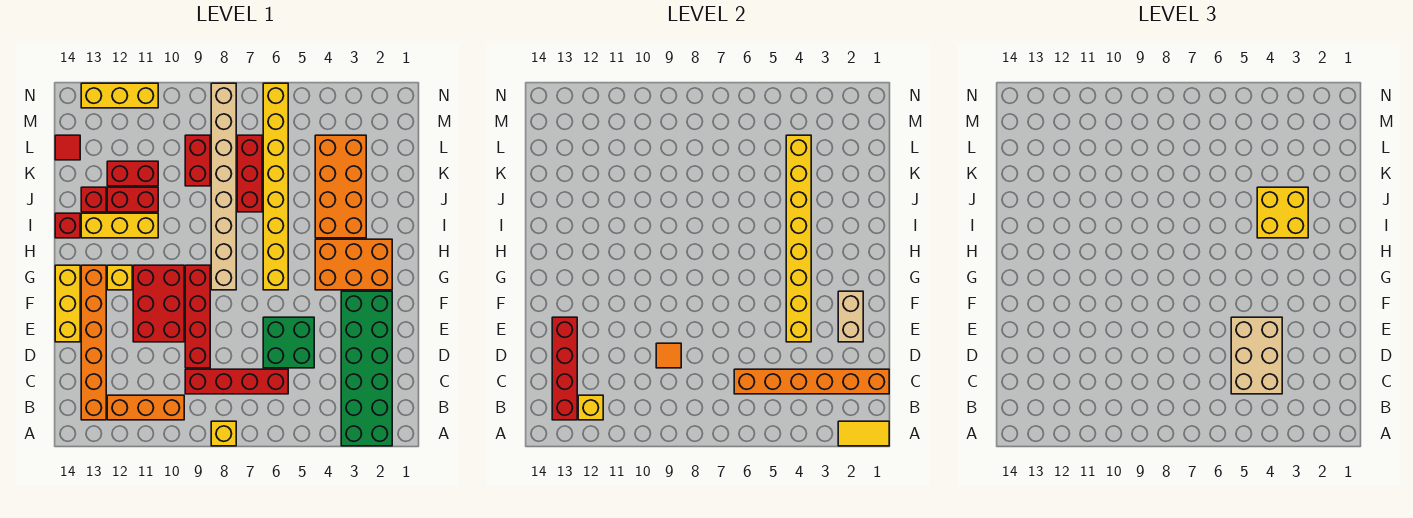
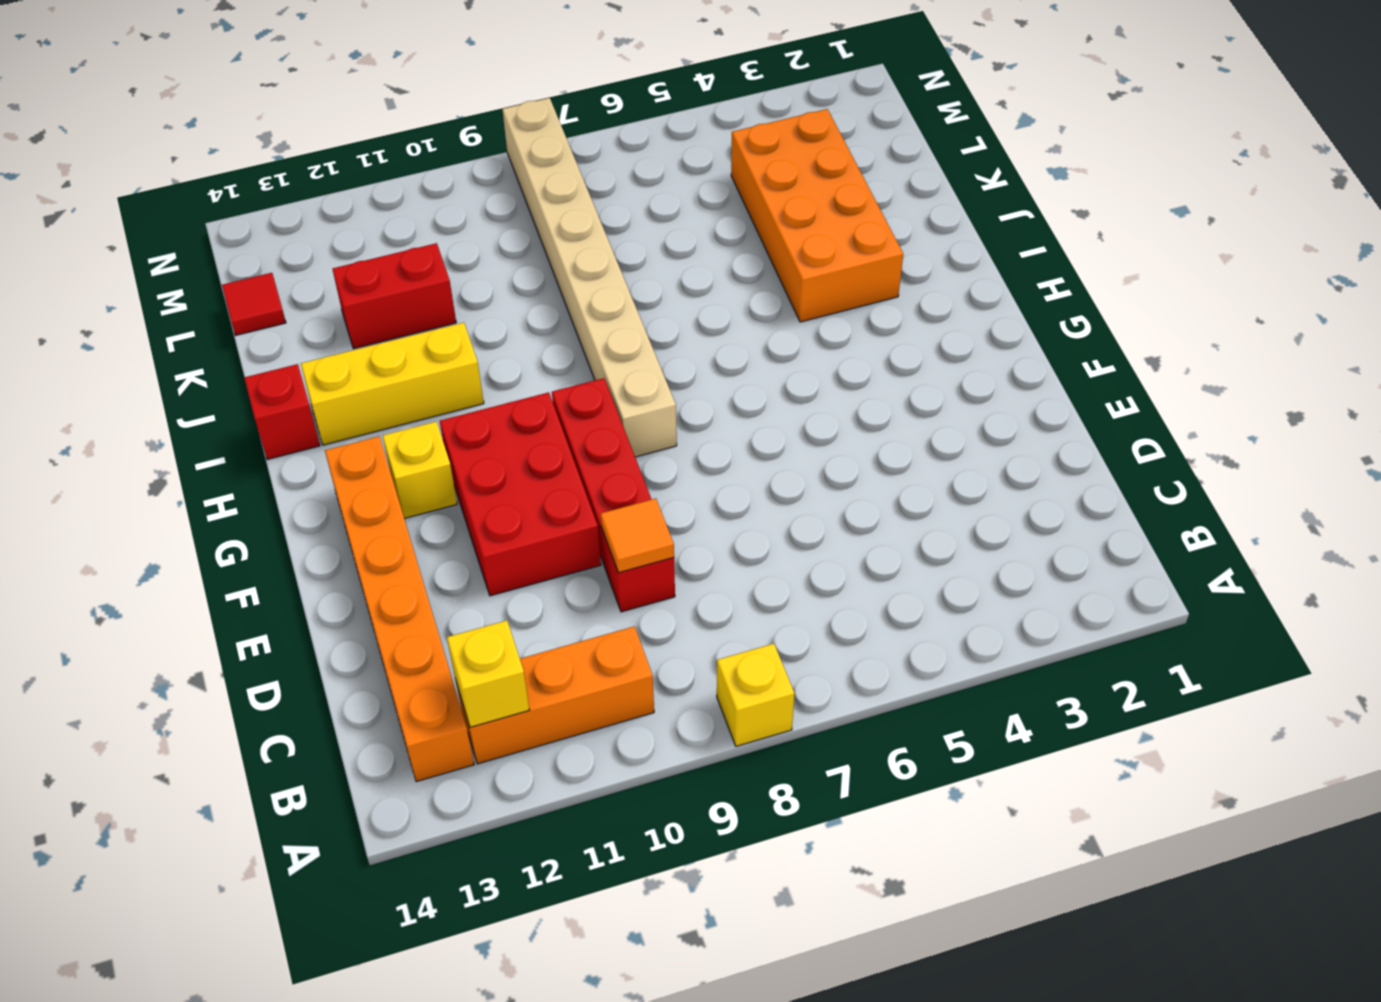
none -> green 2x6 brick [341,291,392,446]
none -> red 1x4 brick [185,369,288,394]
none -> green 2x2 brick [263,317,314,368]
none -> yellow 1x3 brick [55,265,80,342]

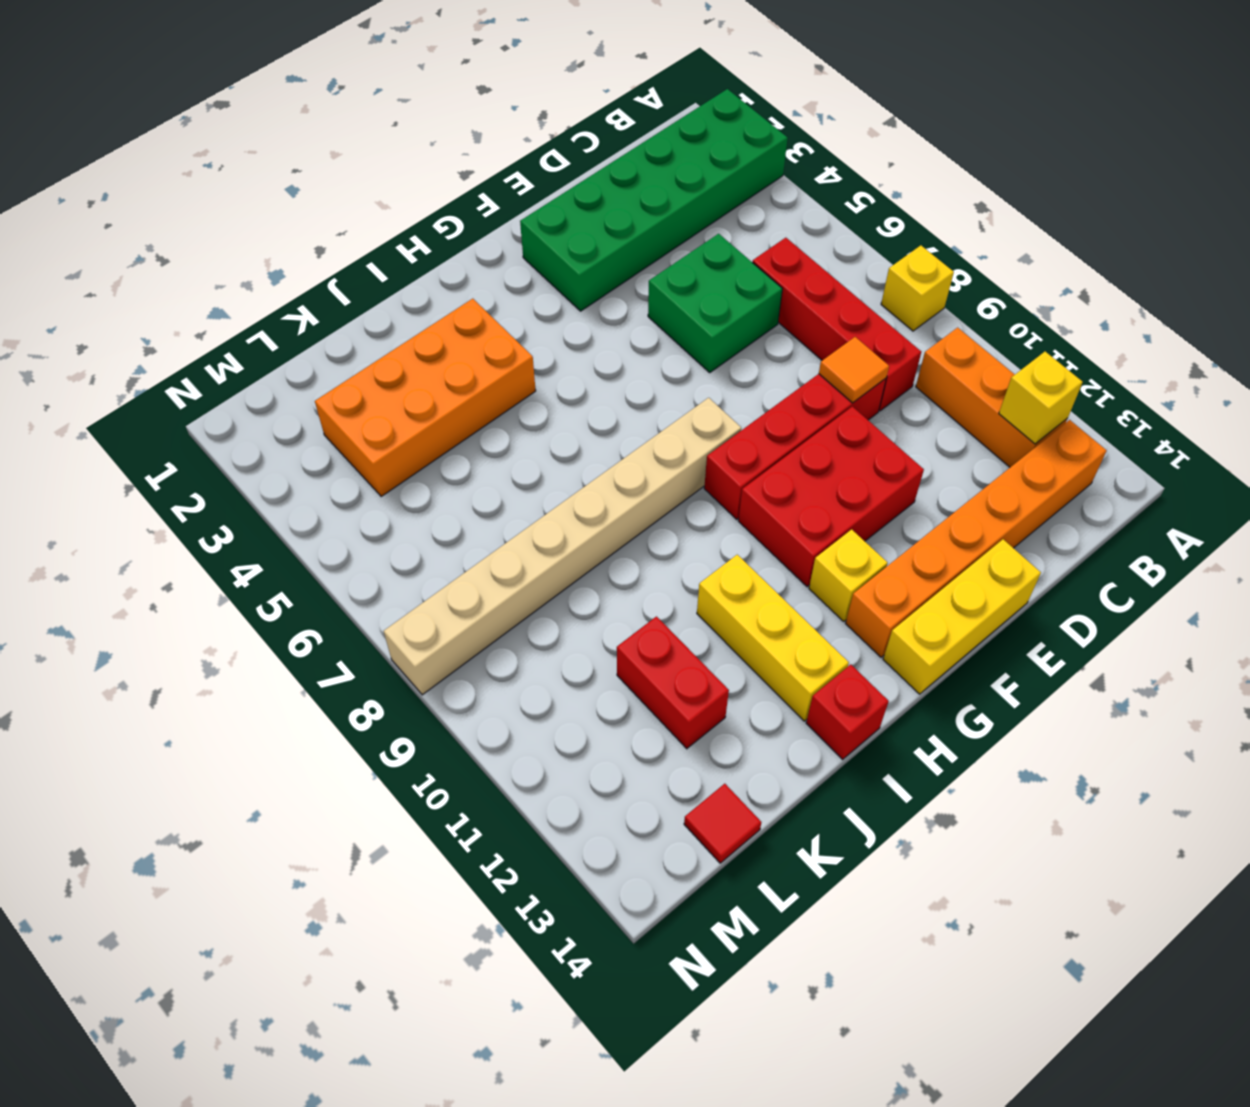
none -> orange 2x3 brick [315,239,392,290]
none -> yellow 1x8 brick [263,83,288,290]
none -> red 1x3 brick [237,135,262,212]
none -> red 1x2 brick [107,187,158,212]

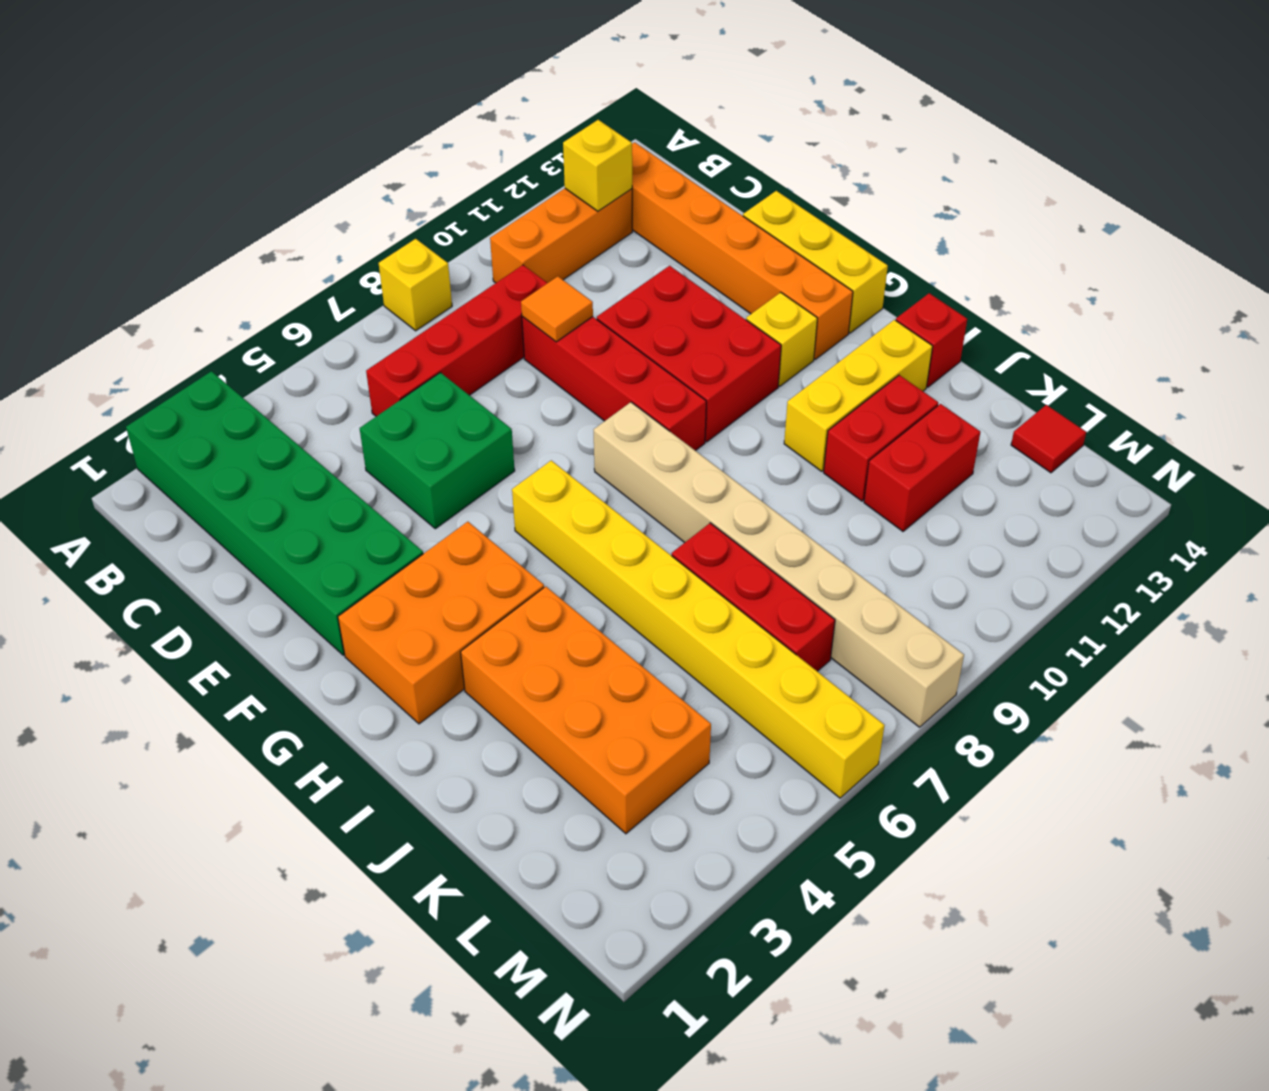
none -> red 1x1 brick [81,187,106,212]
none -> red 1x2 brick [185,135,210,186]
none -> yellow 1x3 brick [81,83,158,108]
none -> yellow 1x2 tile [838,421,889,446]

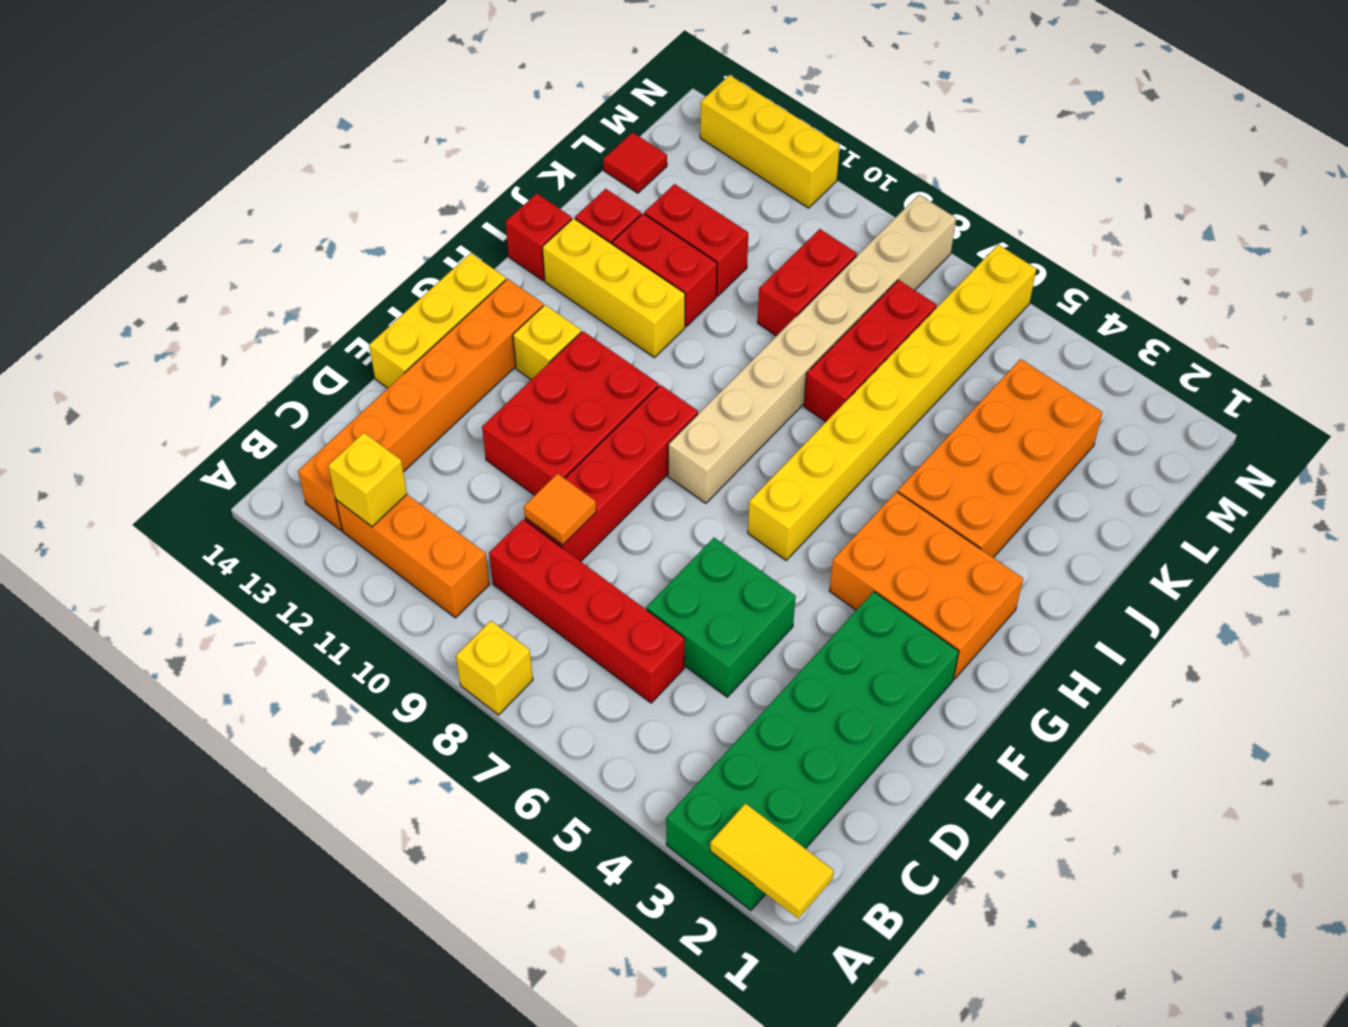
none -> red 1x4 brick [552,317,577,420]
none -> orange 1x6 brick [734,369,889,394]
none -> tan 1x2 brick [838,291,863,342]
none -> yellow 1x8 brick [786,135,811,342]

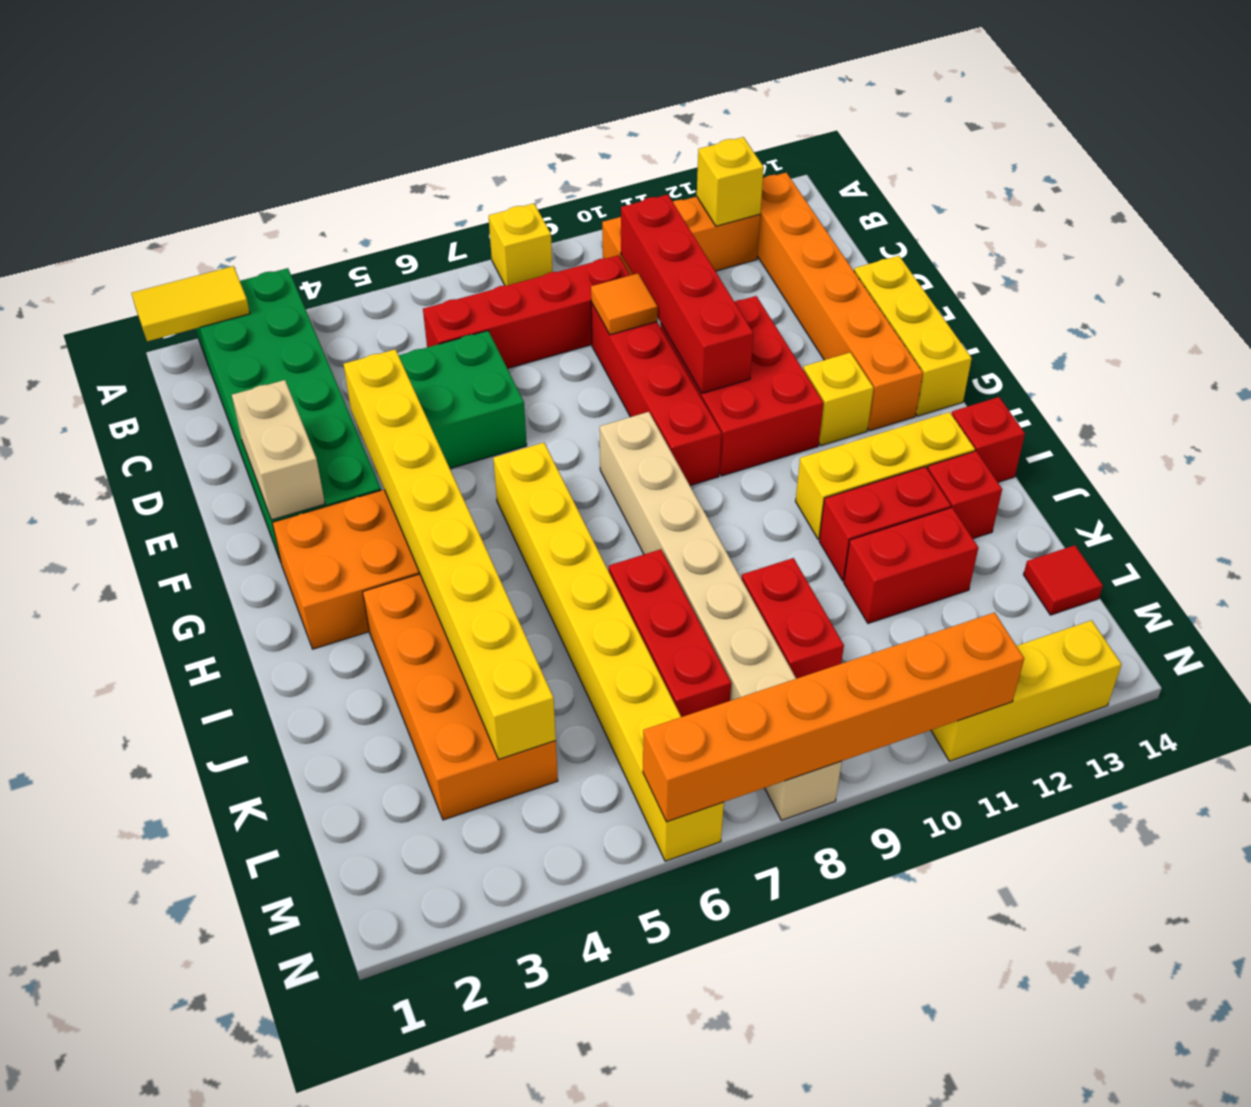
red 1x4 brick [621,194,753,393] -> red 1x4 brick moved to [552,317,577,420]
orange 1x6 brick [643,612,1024,822] -> orange 1x6 brick moved to [734,369,889,394]
none -> tan 2x3 brick [1231,317,1282,394]
none -> yellow 2x2 brick [1257,187,1308,238]

